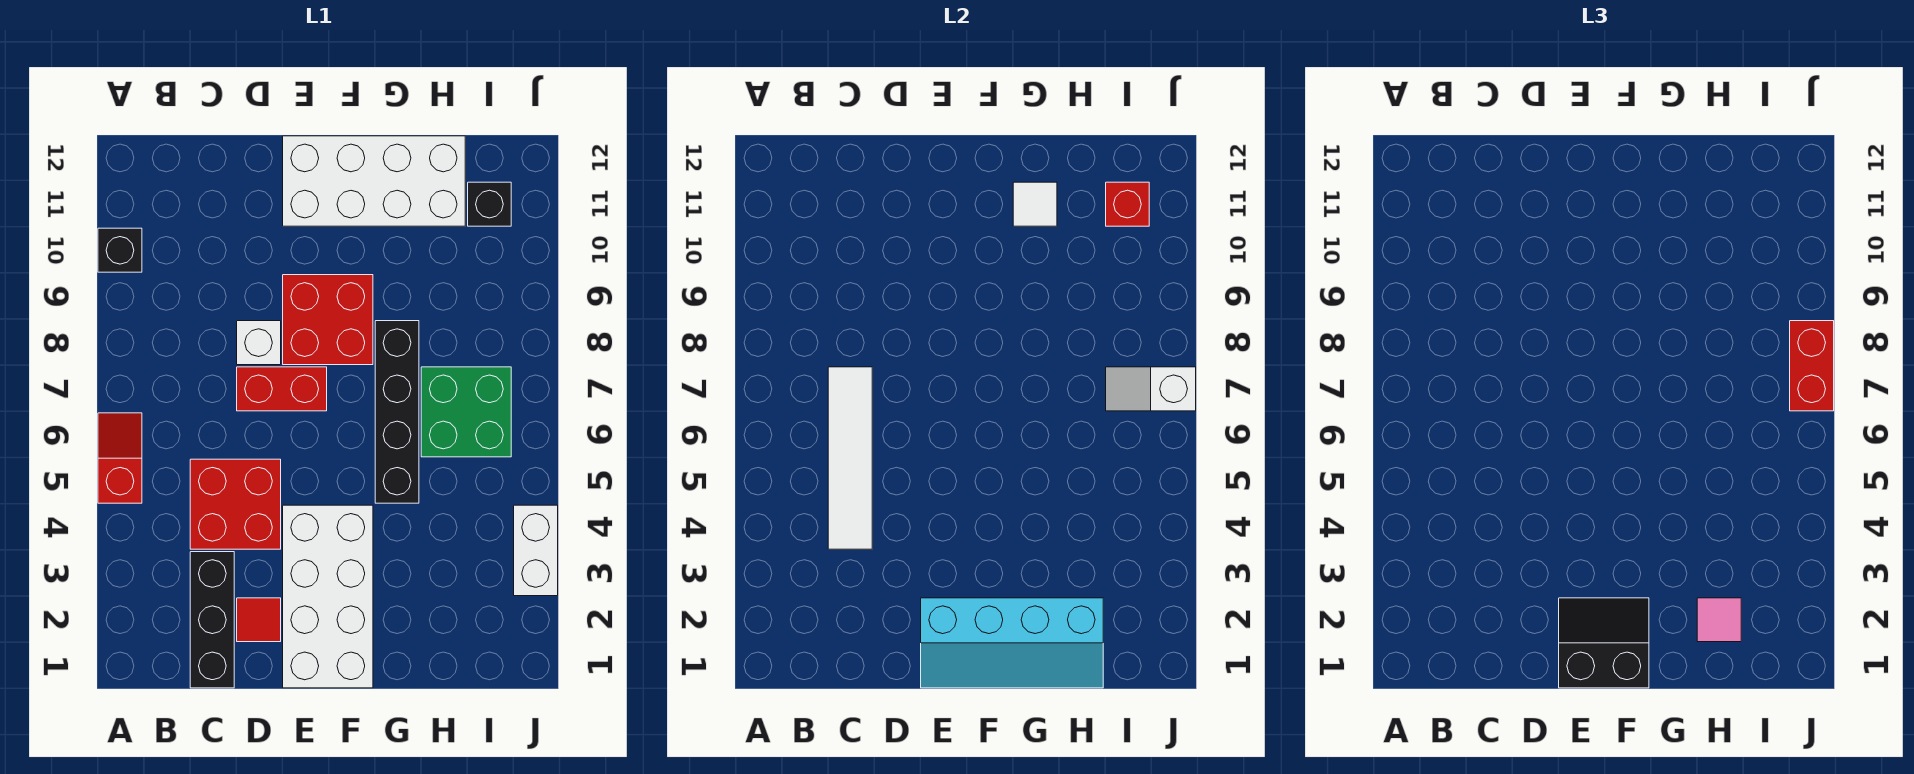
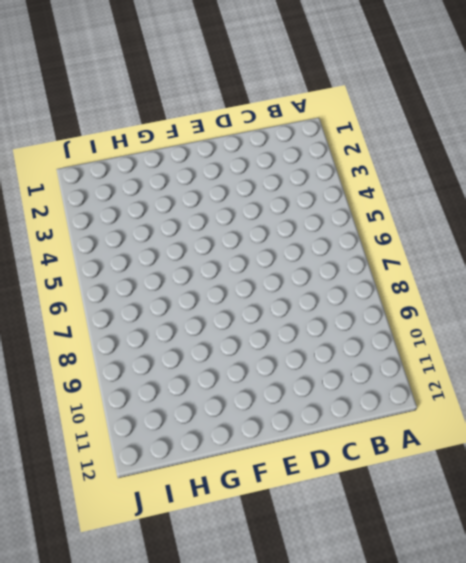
none -> red 1x2 slope [98,413,142,503]
none -> black 1x1 brick [98,228,142,272]
none -> black 1x3 brick [190,552,234,688]

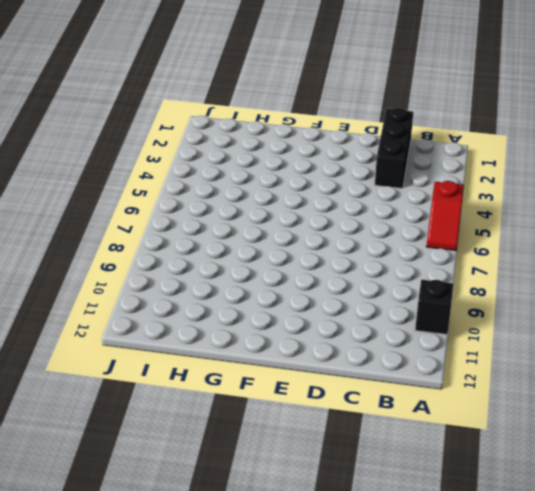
none -> red 2x2 brick [190,459,281,549]
none -> red 1x1 tile [237,598,281,642]
none -> red 1x2 brick [237,367,327,411]

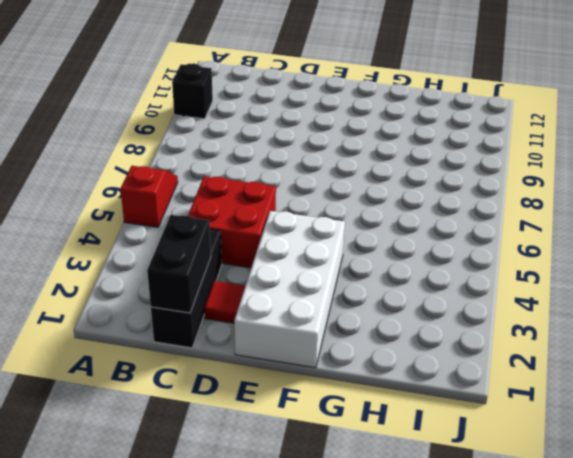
black 1x2 brick [147,215,211,313] -> none
none -> red 1x2 brick [237,367,327,411]
none -> white 1x1 brick [237,321,281,365]
none -> red 2x2 brick [283,275,373,365]

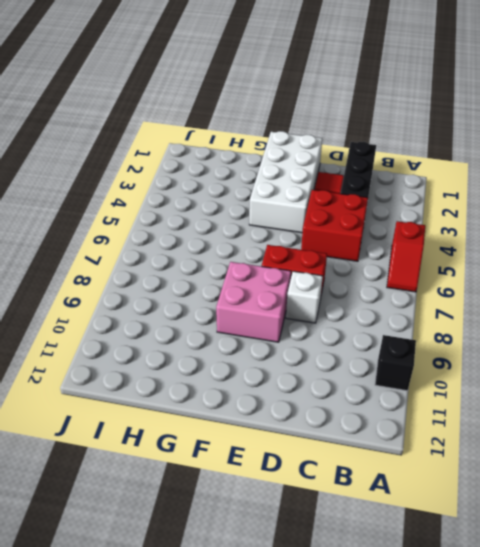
pink 2x2 brick [216,262,291,342] -> red 2x2 brick [283,275,373,365]
none -> white 2x4 brick [283,136,465,226]
none -> black 1x4 brick [375,321,419,503]
none -> green 2x2 brick [421,367,511,457]

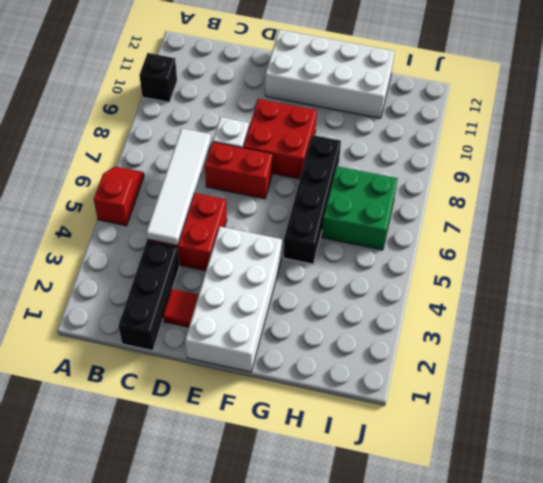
none -> black 1x1 brick [468,182,511,226]
none -> white 1x2 brick [514,505,558,596]
none -> cyan 2x4 slope [921,598,1103,688]

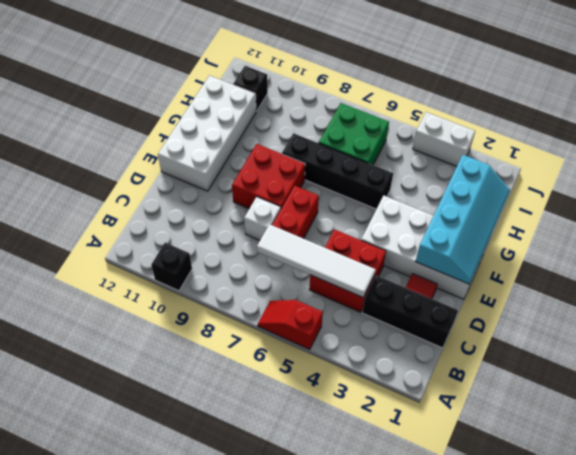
none -> white 1x1 tile [1013,182,1057,226]
none -> white 1x2 slope [1106,367,1196,411]
none -> red 1x1 brick [1106,182,1149,226]

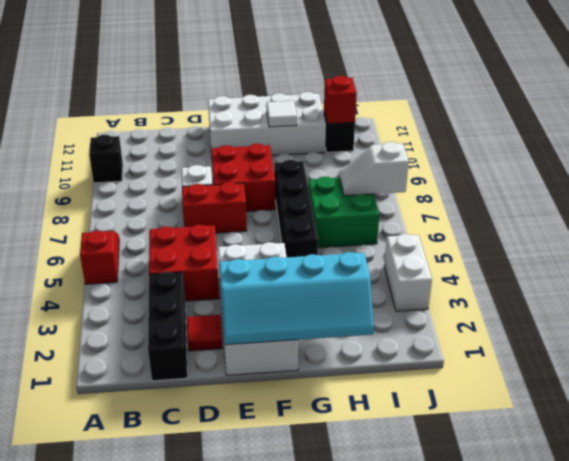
none -> white 1x4 tile [828,367,872,549]
none -> black 2x2 slope [1559,598,1649,688]
none -> pink 1x1 tile [1697,598,1741,642]

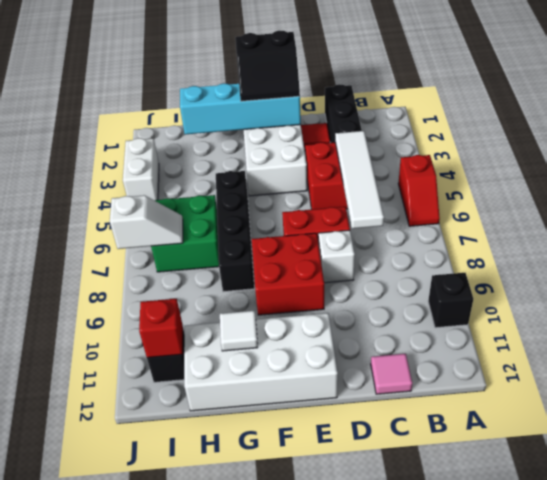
pink 1x1 tile [371,354,412,394] -> pink 1x1 tile moved to [1697,598,1741,642]
none -> red 1x2 brick [1790,321,1834,411]

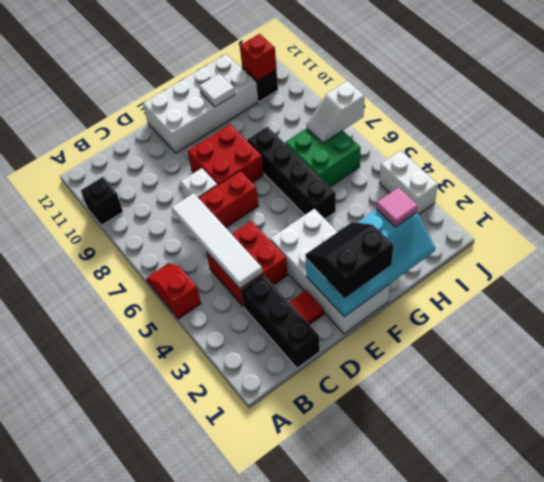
none -> red 1x2 brick [1790,321,1834,411]

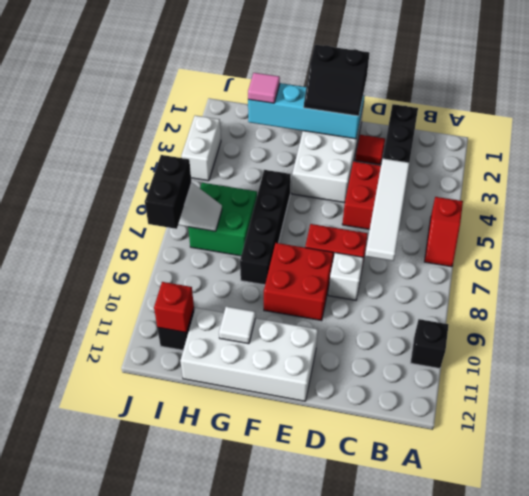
black 1x2 brick [145,155,192,229] -> red 1x2 brick [1790,321,1834,411]

